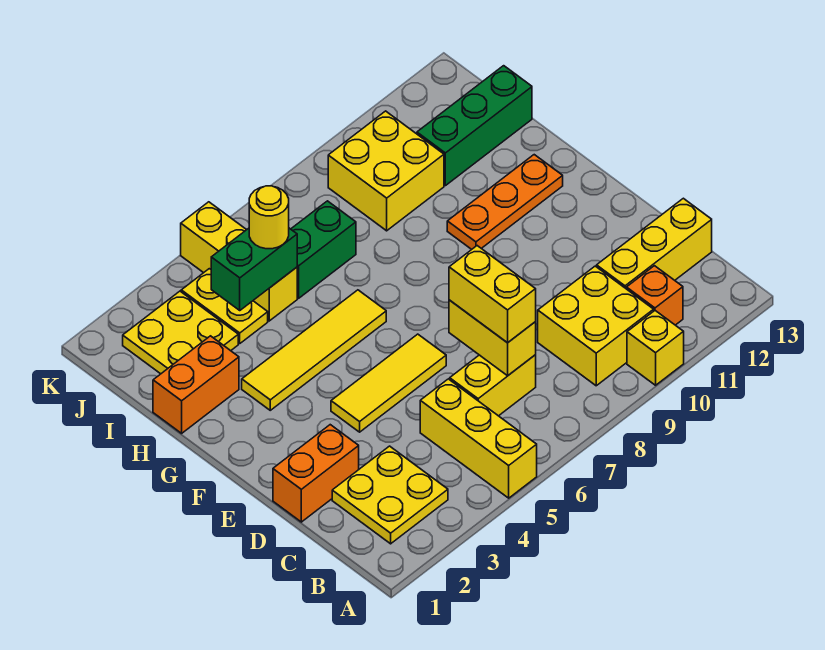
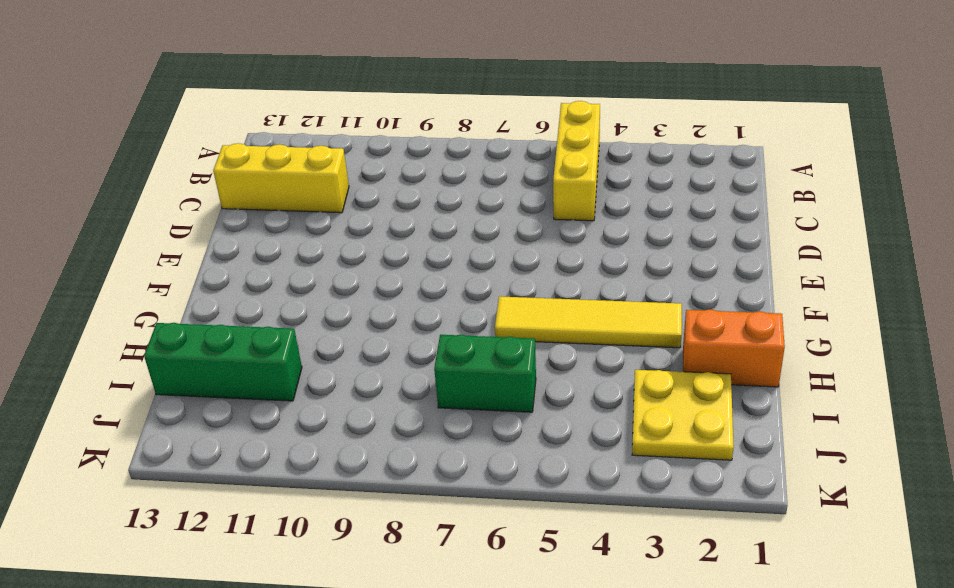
none -> yellow 1x1 brick [627,311,684,385]
none -> yellow 2x2 plate [332,446,448,544]
none -> yellow 2x2 brick [538,266,654,386]

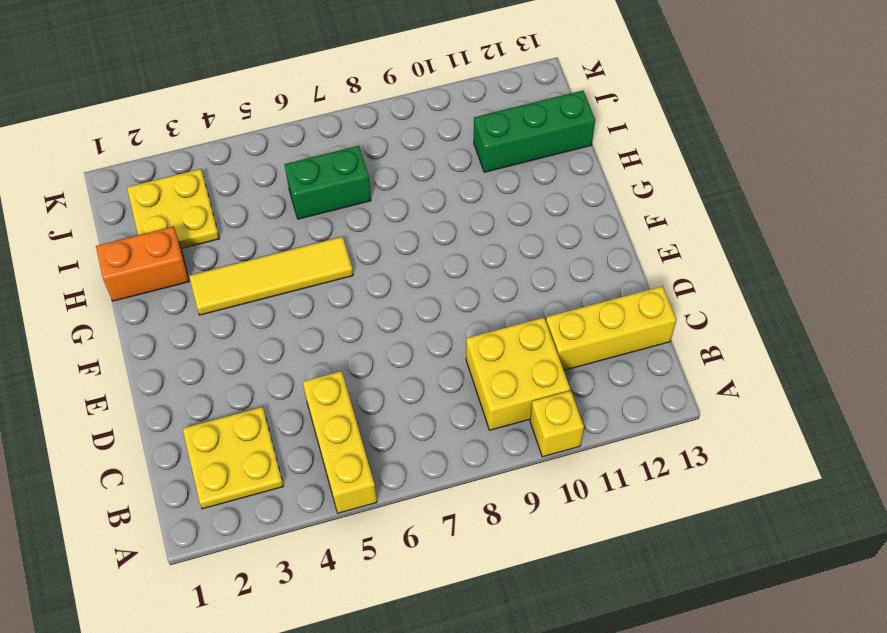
none -> orange 1x1 brick [627,266,683,325]
none -> yellow 1x2 brick [450,355,536,416]
none -> orange 1x2 brick [273,425,359,522]

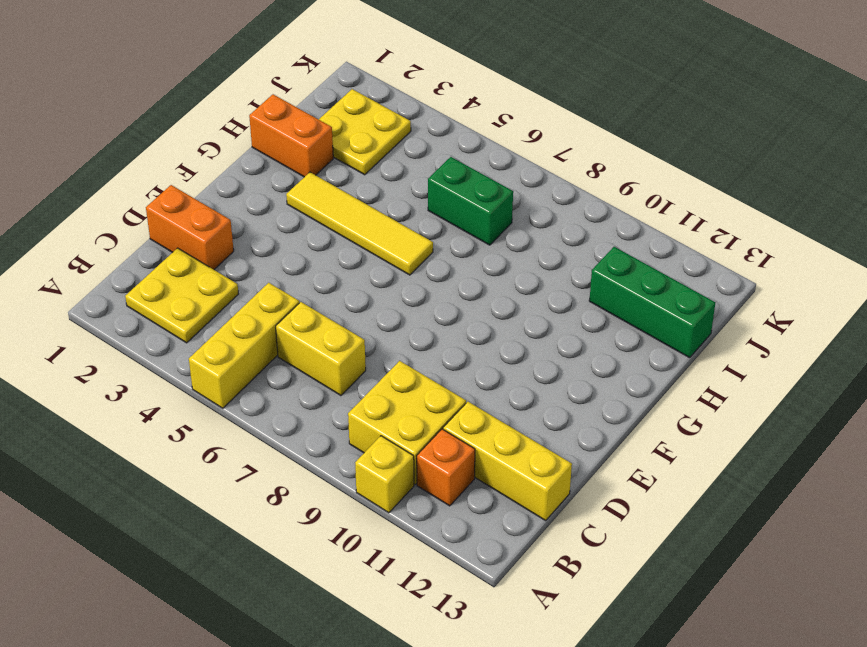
none -> yellow 1x3 tile [331,334,446,432]
none -> orange 1x3 plate [447,155,563,249]
none -> yellow 1x2 plate [181,269,268,343]

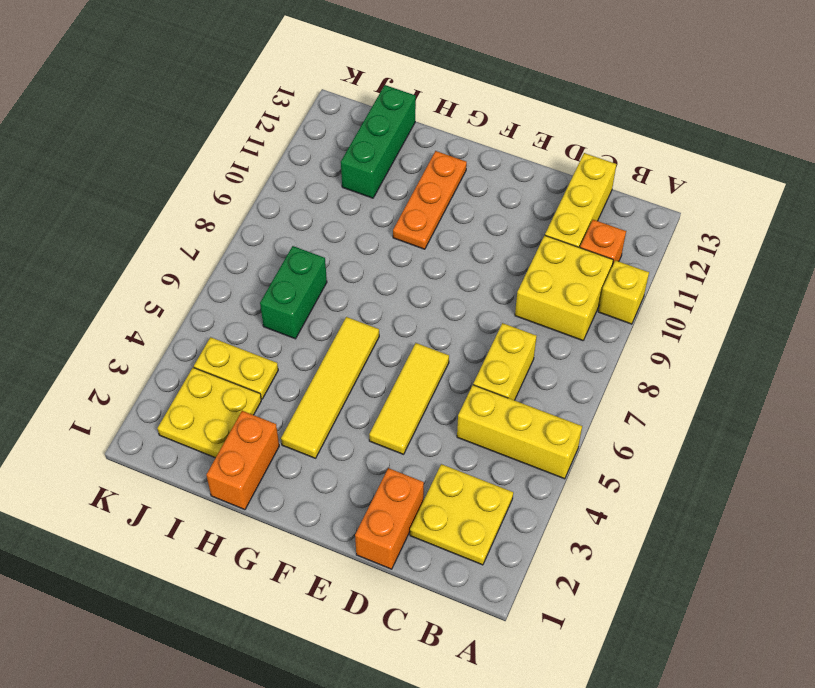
none -> yellow 1x3 brick [181,202,297,321]
none -> yellow 2x2 brick [328,111,444,231]
none -> yellow 1x2 brick [449,300,536,376]

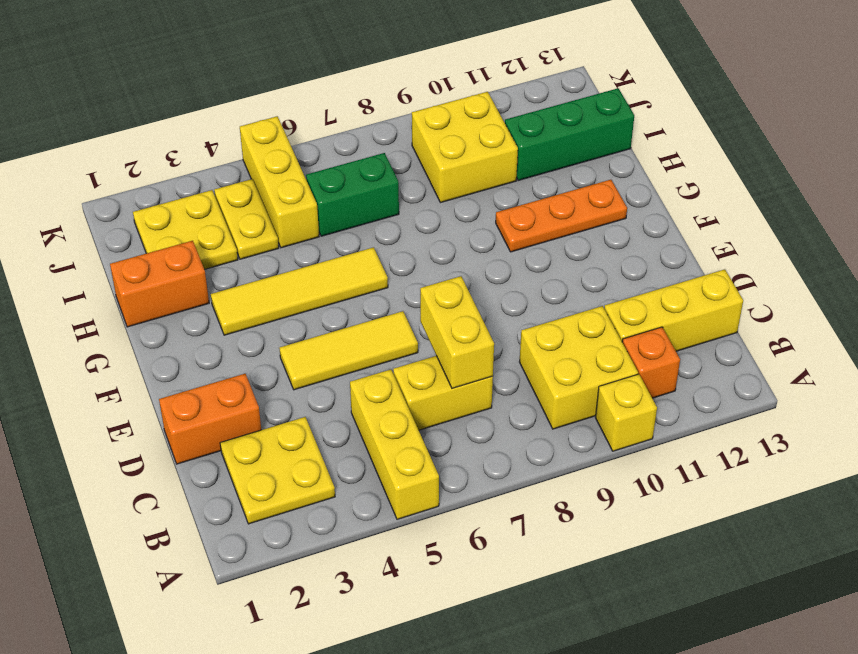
none -> green 1x2 brick [211,228,297,310]
none -> yellow 1x2 brick [449,246,536,343]
none -> yellow 1x1 round brick [249,186,289,249]

